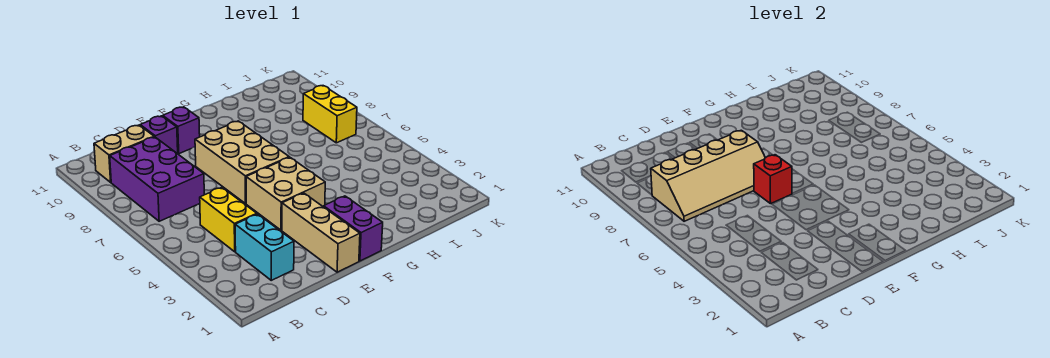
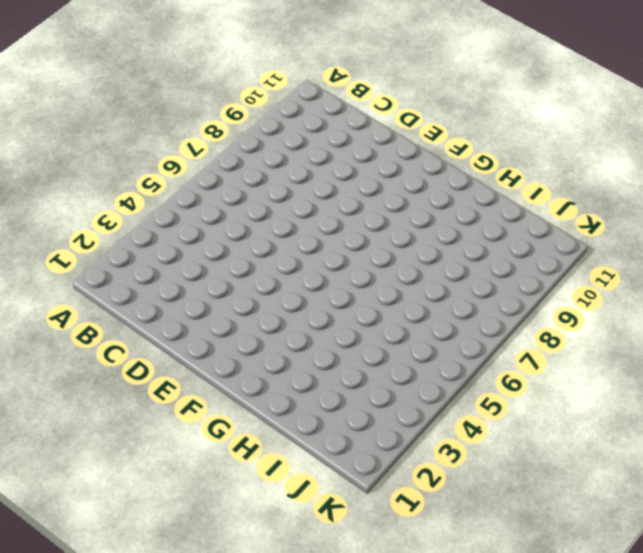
none -> purple 2x3 brick [110,137,204,221]
none -> tan 1x2 brick [94,125,154,182]
none -> cyan 1x2 brick [235,214,294,280]

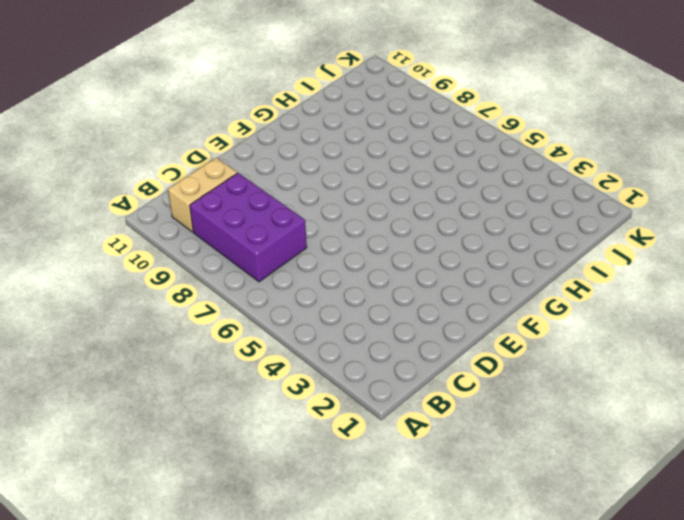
none -> cyan 1x2 brick [235,214,294,280]
none -> yellow 1x2 brick [200,187,257,252]
none -> purple 1x1 brick [140,116,178,154]

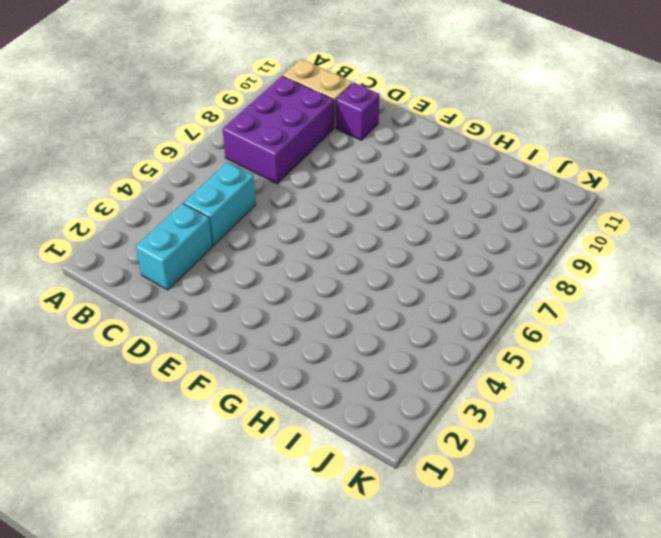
cyan 1x2 brick [184,162,256,245] -> yellow 1x2 brick [200,187,257,252]
none -> tan 1x3 brick [282,193,360,272]
none -> tan 2x2 brick [246,157,325,230]
none -> tan 2x3 brick [195,121,289,204]

